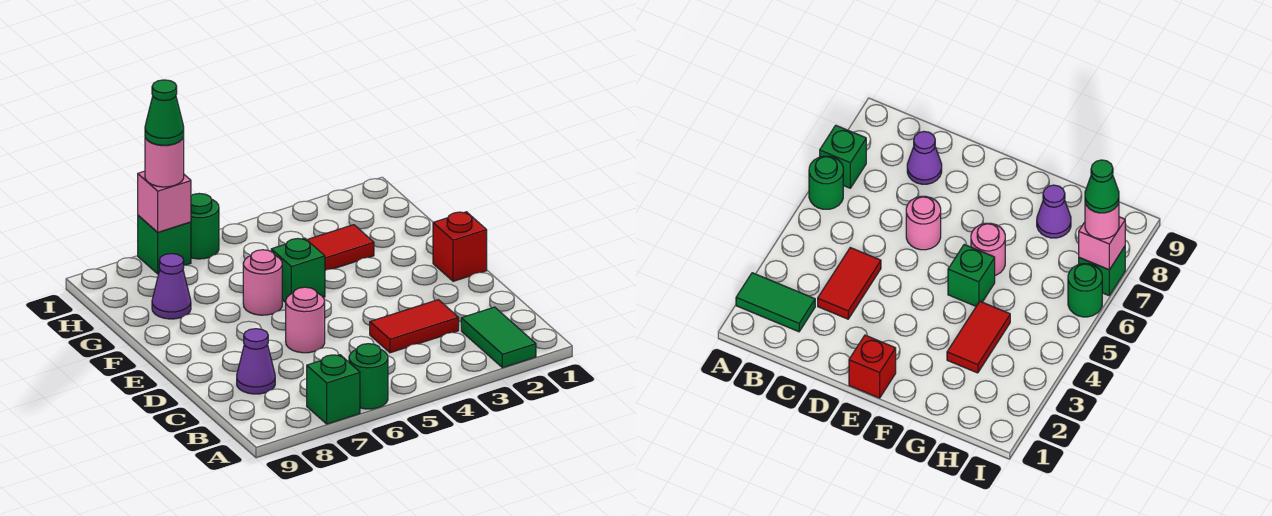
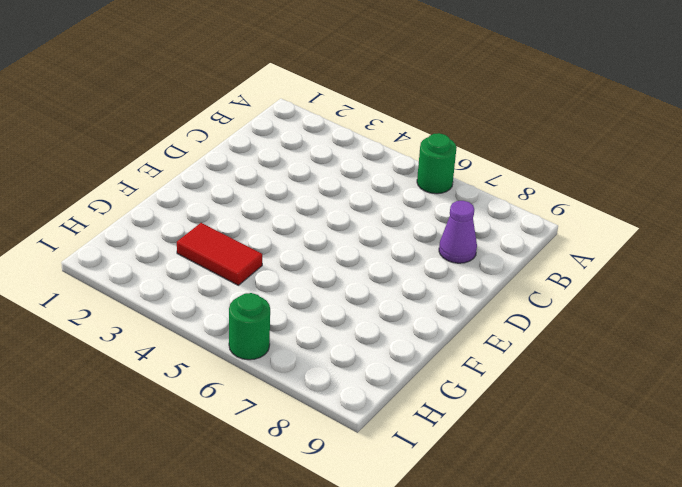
none -> green 1x2 tile [461,307,536,368]
none -> green 1x1 brick [307,355,360,424]
none -> red 1x2 tile [370,300,459,353]

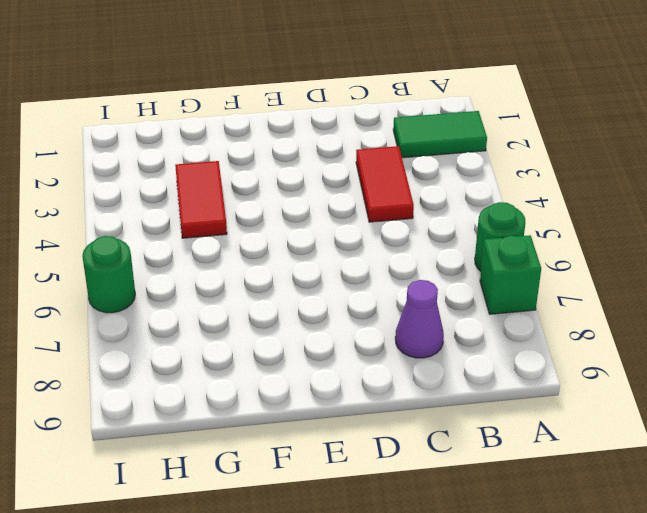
none -> pink 1x1 round brick [286,287,325,353]
none -> red 1x1 brick [433,212,487,281]
none -> green 1x1 brick [271,238,325,303]

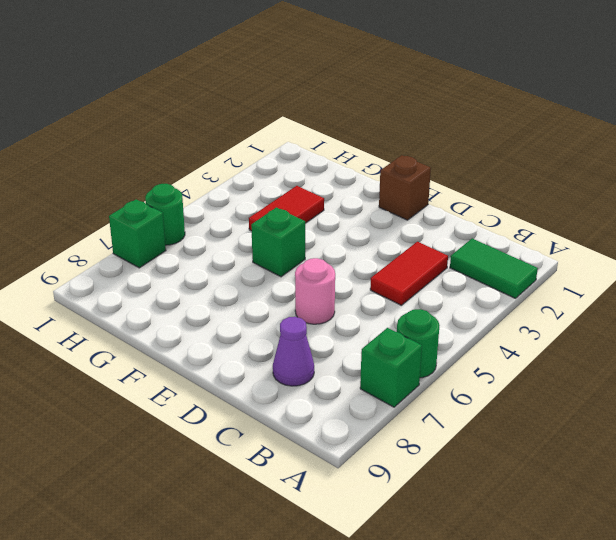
brown 1x1 brick [379,155,431,220] -> red 1x1 brick [433,212,487,281]
none -> pink 1x1 round brick [243,250,282,315]
none -> purple 1x1 cone [152,254,191,319]
none -> pink 1x1 brick [138,171,191,232]

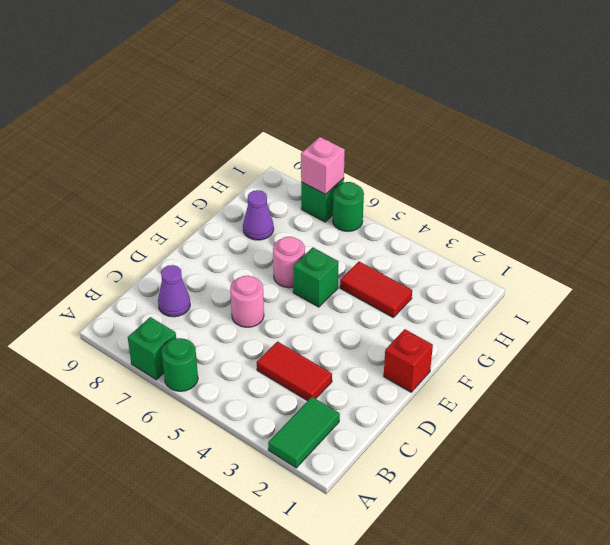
none -> pink 1x1 round brick [145,137,184,187]
none -> green 1x1 cone [145,80,184,145]

